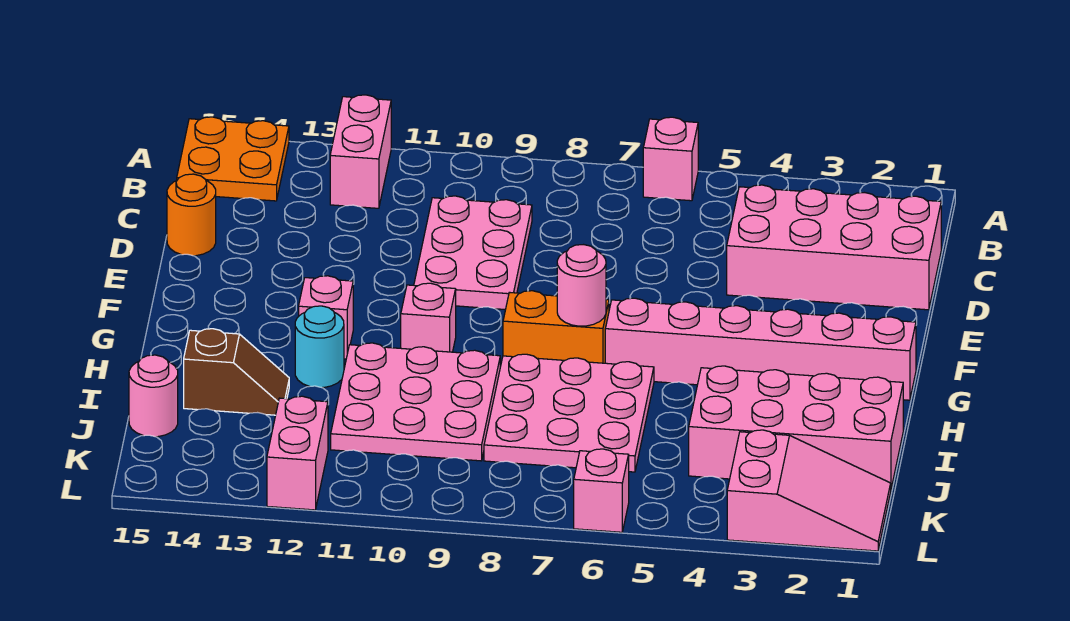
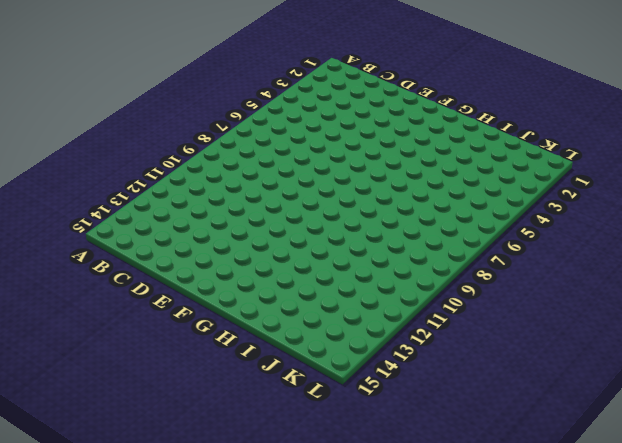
none -> pink 1x1 brick [643,117,698,201]
none -> pink 1x2 brick [330,95,391,208]
none -> orange 2x2 plate [177,117,289,201]

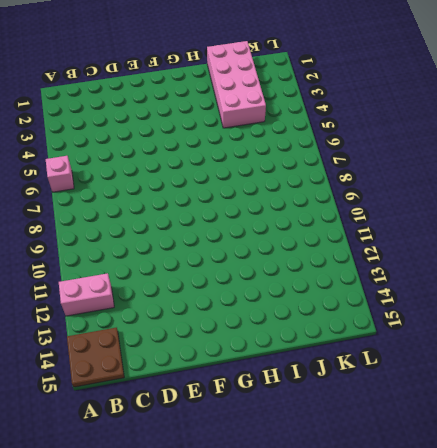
brown 2x2 plate [67,328,124,387] -> orange 2x2 plate [177,117,289,201]
none -> pink 2x4 brick [727,185,941,310]
none -> pink 2x3 plate [414,196,532,310]
none -> orange 1x1 round brick [167,174,216,256]

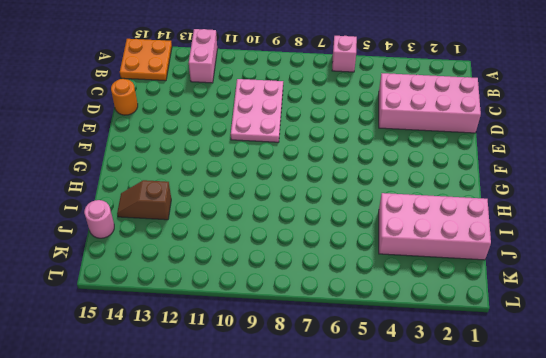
brown 1x2 slope [117,180,171,220] -> brown 1x2 slope turned to [184,329,289,415]
none -> pink 1x6 brick [605,298,916,400]
none -> orange 1x2 brick [503,291,609,363]
none -> pink 1x1 brick [401,283,456,352]

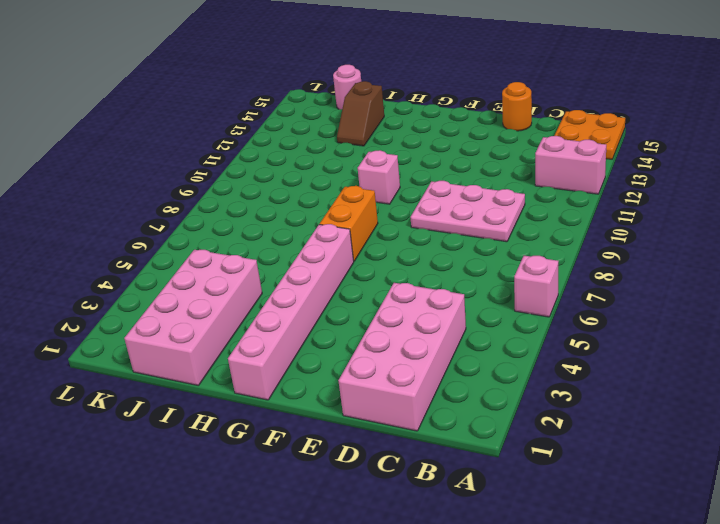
none -> pink 1x1 brick [299,276,353,359]
none -> pink 3x3 plate [484,354,654,472]
none -> pink 3x3 plate [331,343,500,461]

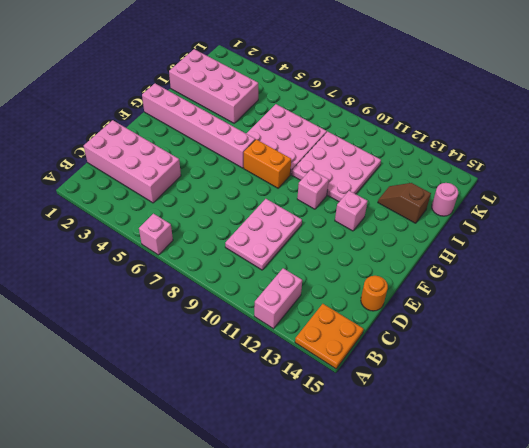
none -> cyan 1x1 round brick [295,306,344,388]
none -> pink 2x3 slope [727,430,891,551]
none -> pink 1x2 brick [267,396,328,510]

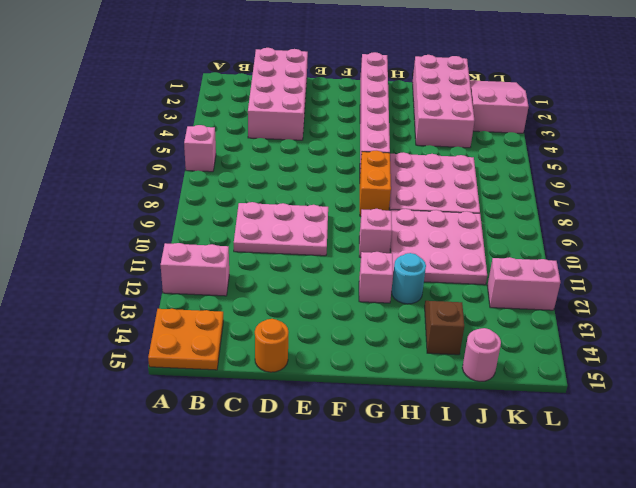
none -> pink 1x1 brick [574,449,629,532]
none -> pink 1x1 round brick [557,245,606,326]

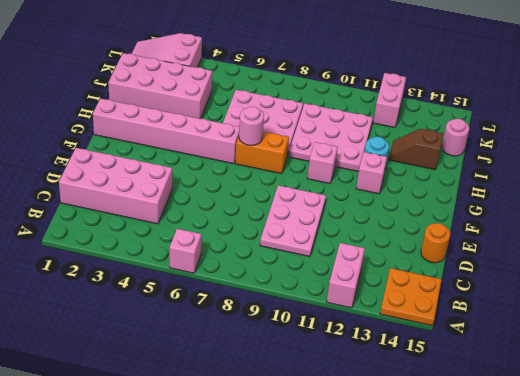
none -> pink 1x1 brick [574,449,629,532]

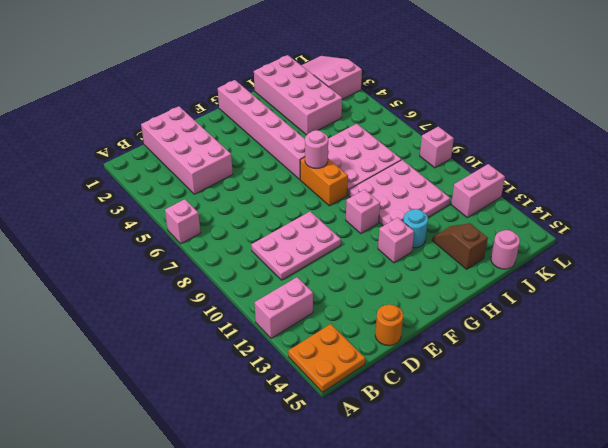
pink 1x1 brick [420,127,454,168] -> pink 1x1 brick moved to [574,449,629,532]

